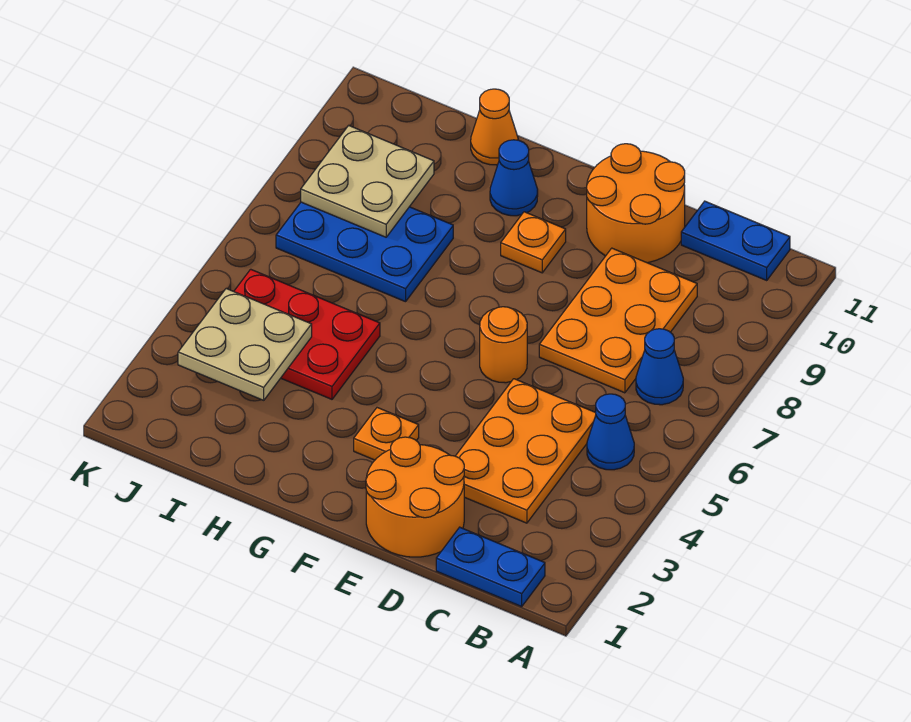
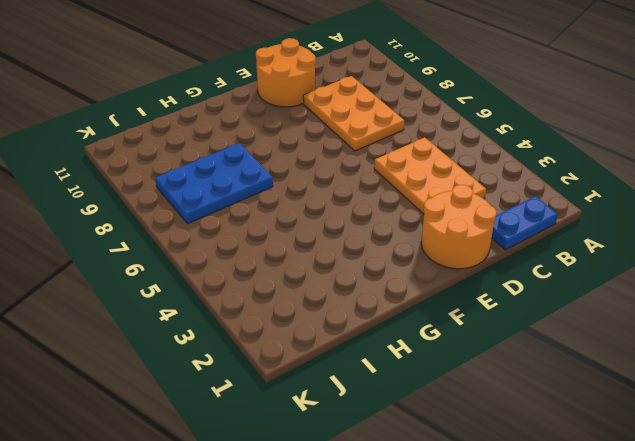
none -> blue 1x1 cone [587,394,634,470]
none -> blue 1x1 cone [636,329,683,405]
none -> blue 1x2 plate [681,201,790,280]

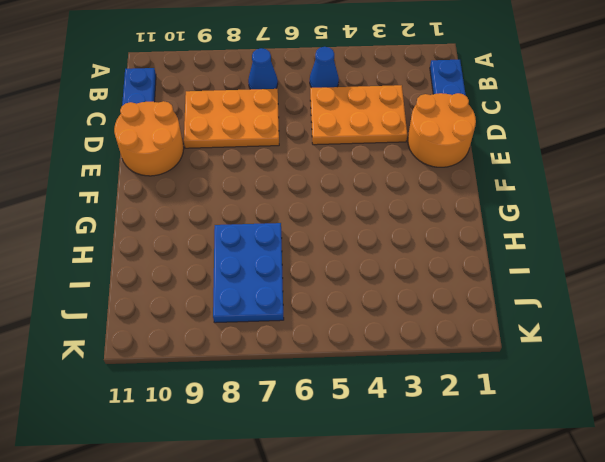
none -> orange 1x1 round brick [480,307,527,383]
none -> orange 1x1 plate [354,408,419,460]
none -> orange 1x1 plate [501,212,566,273]

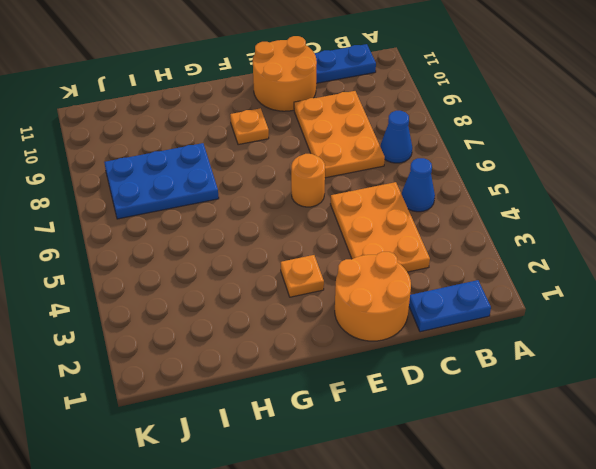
none -> blue 1x1 cone [490,140,538,216]
none -> red 2x3 plate [234,269,380,399]
none -> orange 1x1 cone [471,89,518,165]

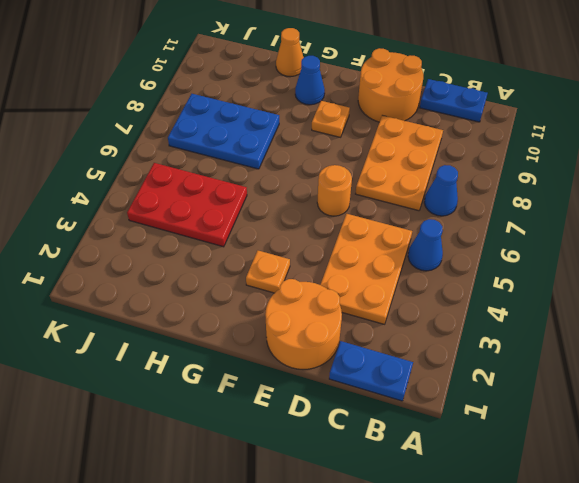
none -> tan 2x2 plate [178,289,312,400]
none -> tan 2x2 plate [301,125,434,237]

